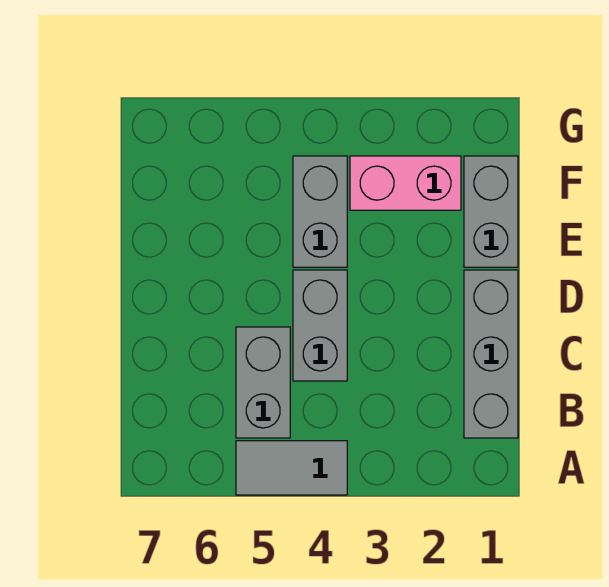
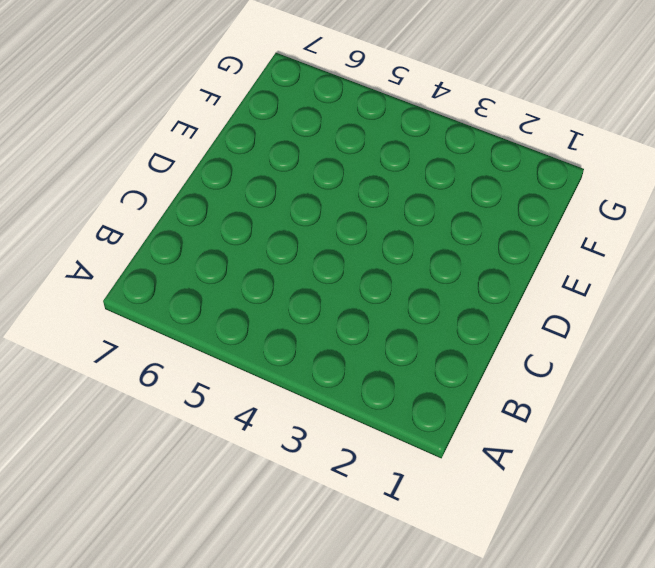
none -> grey 1x2 tile [236,441,347,495]
none -> grey 1x3 brick [464,270,518,438]

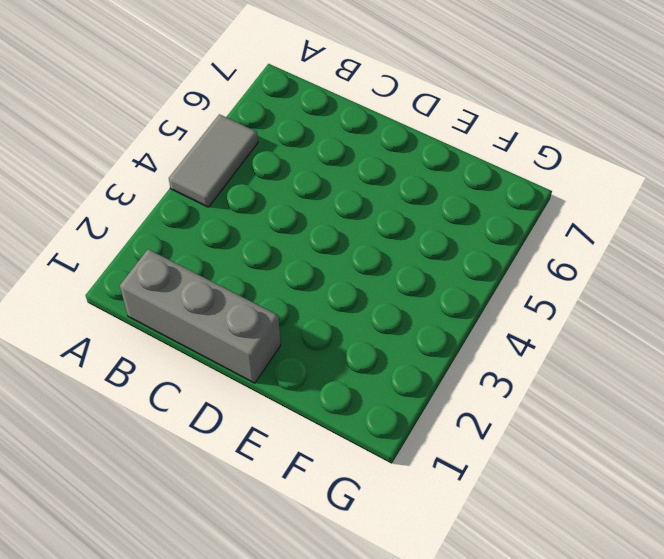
none -> grey 1x2 brick [236,327,290,438]
none -> grey 1x2 brick [293,270,347,381]

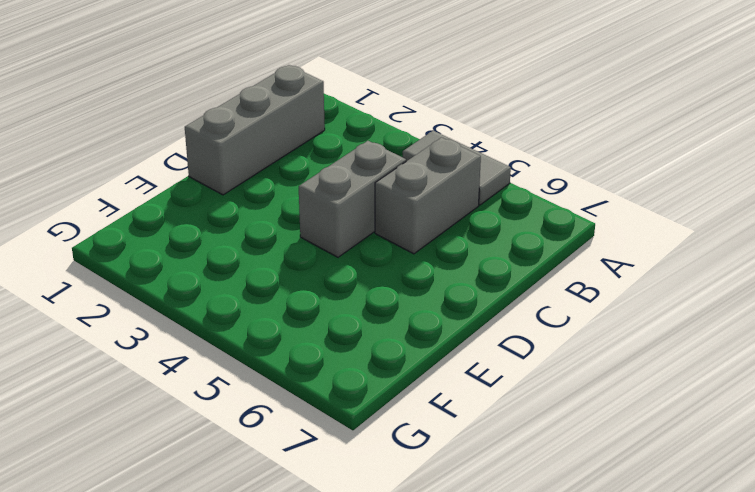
none -> grey 1x2 brick [464,156,518,267]
none -> grey 1x2 brick [293,156,347,267]

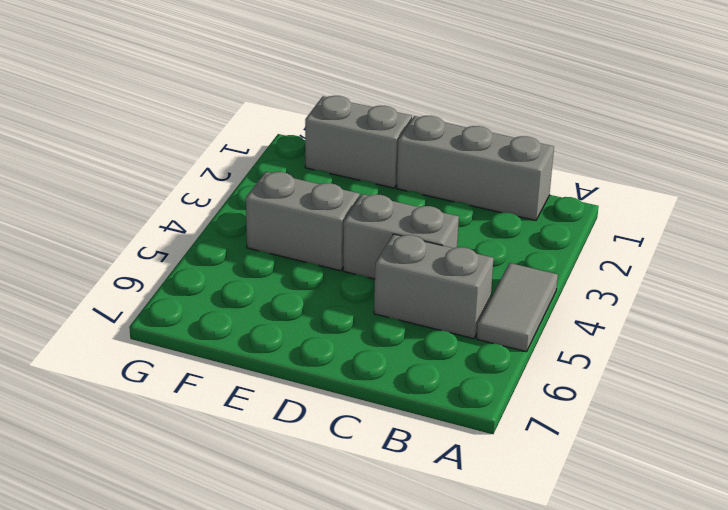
none -> pink 1x2 brick [350,156,461,210]

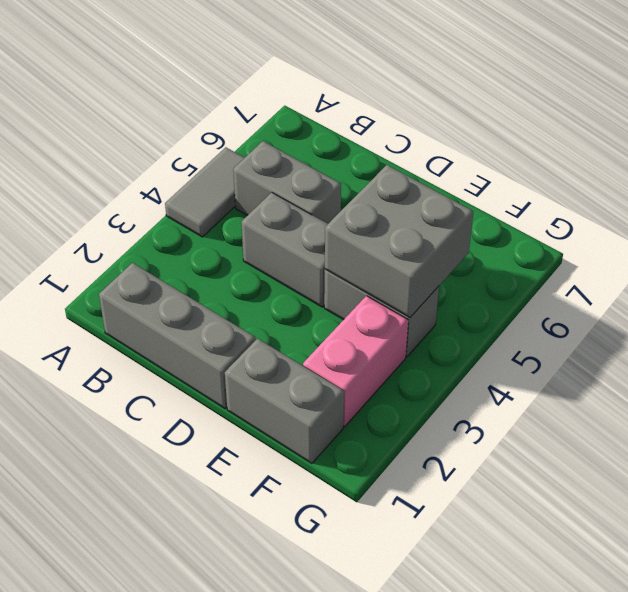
grey 2x2 brick [325,165,473,317] -> none

